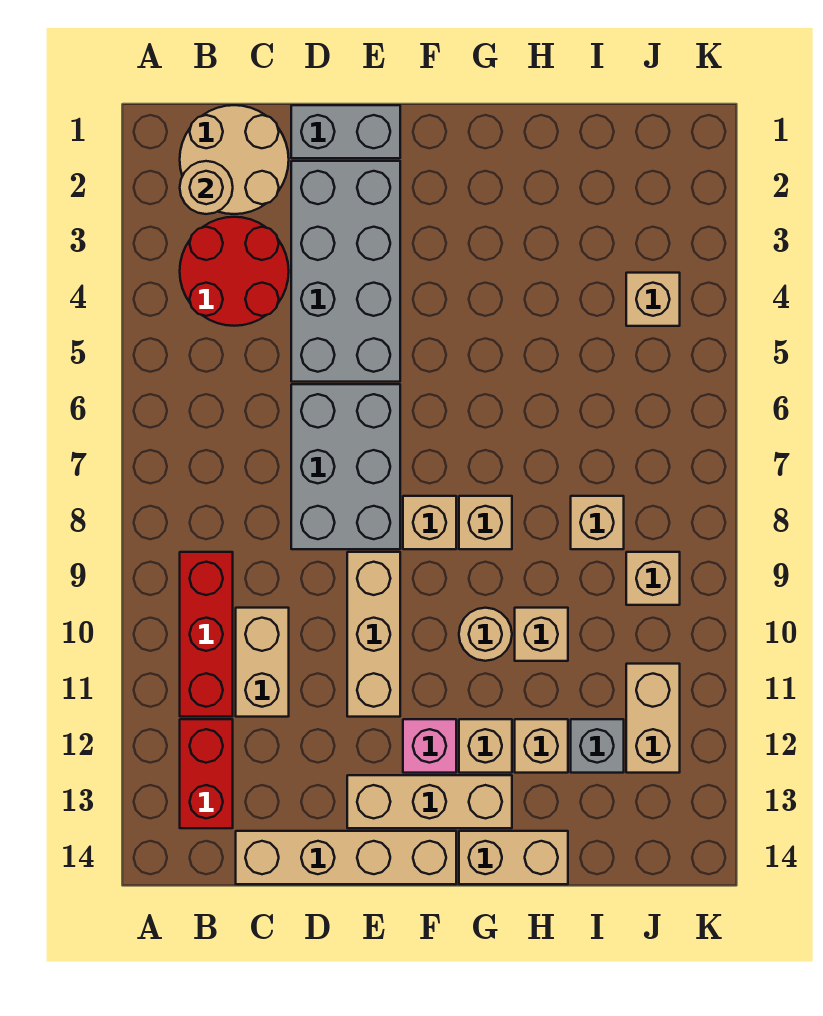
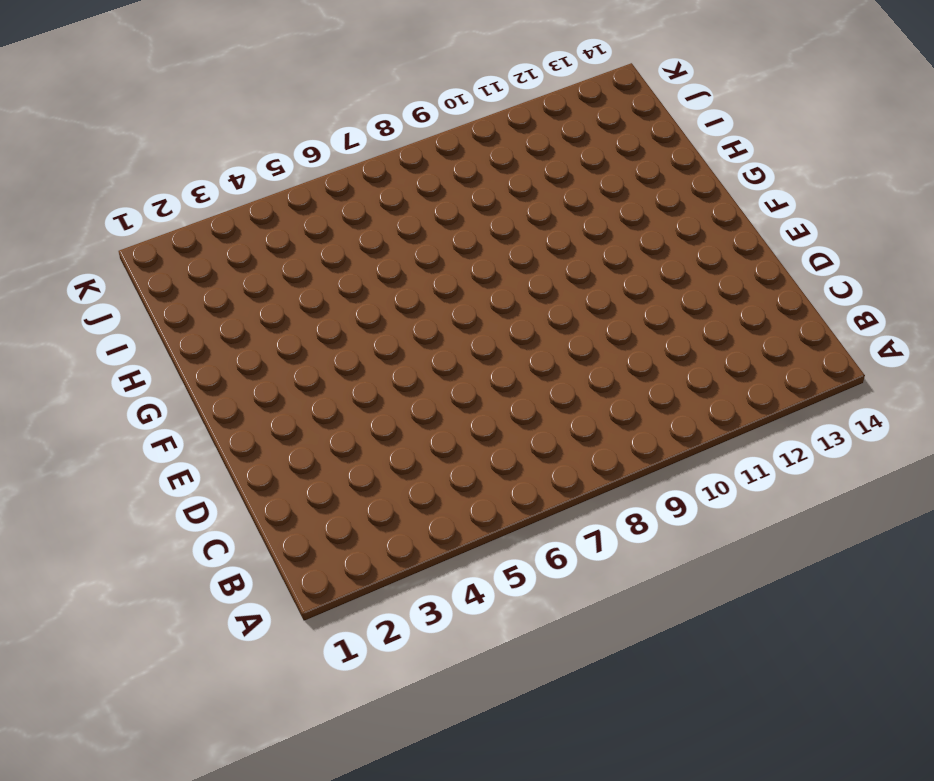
none -> tan 2x2 round brick [180,105,289,214]
none -> red 2x2 round brick [180,217,289,326]
none -> red 1x3 brick [180,552,233,717]

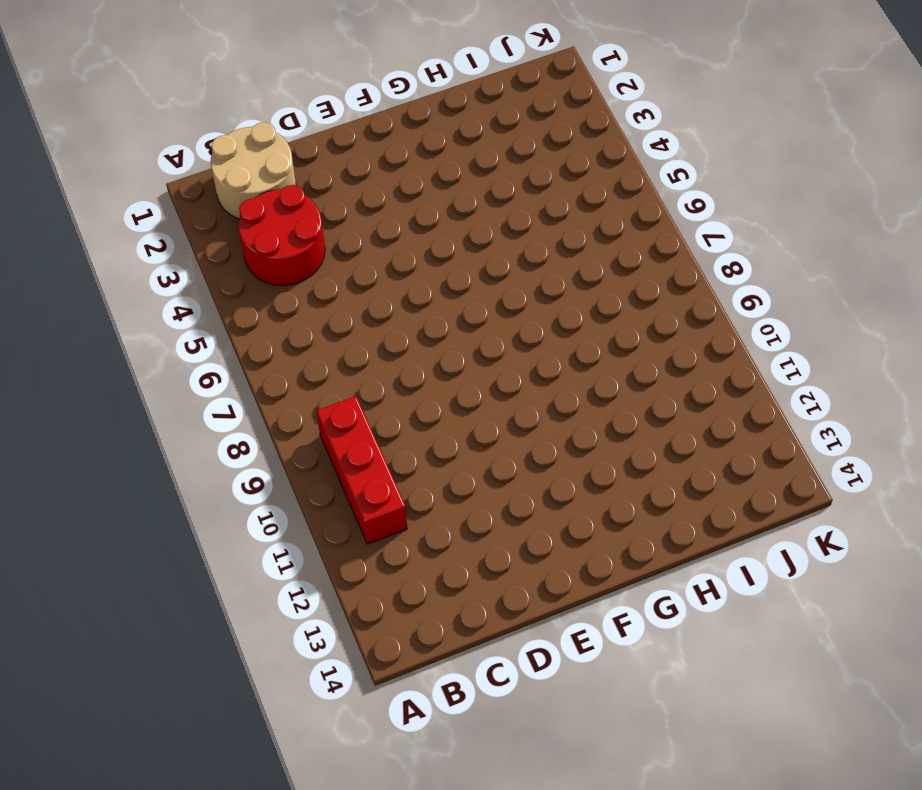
none -> red 1x2 brick [180,719,233,828]
none -> tan 1x2 brick [236,608,289,717]
none -> tan 1x4 brick [236,831,456,884]

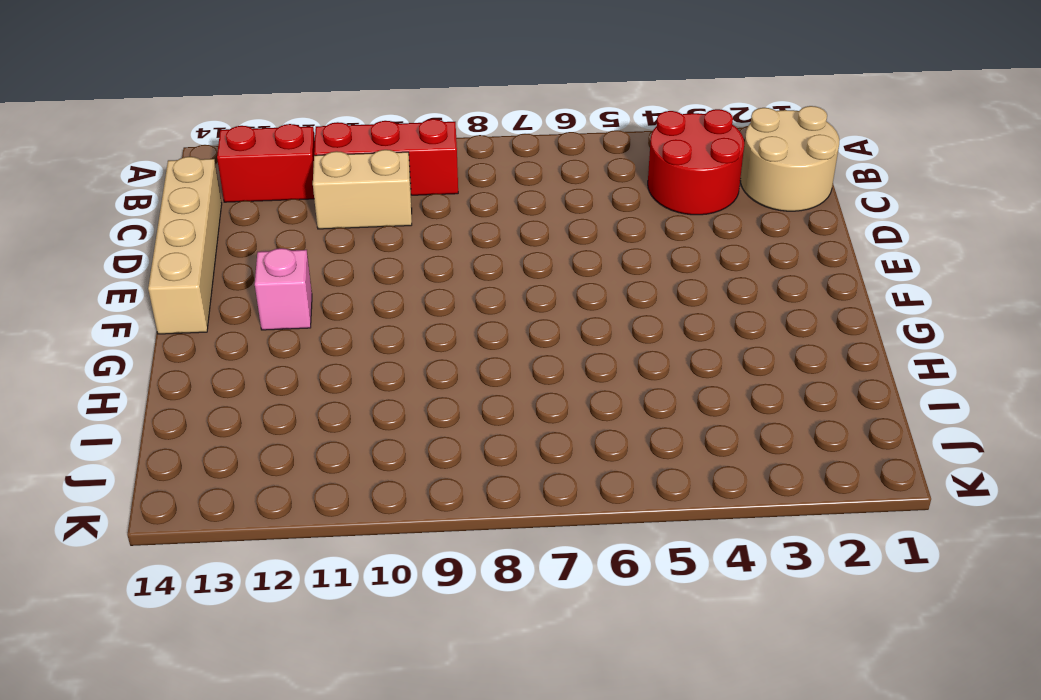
none -> grey 1x2 brick [291,105,400,158]
none -> grey 2x4 brick [291,161,400,382]
none -> grey 2x3 brick [291,384,400,549]

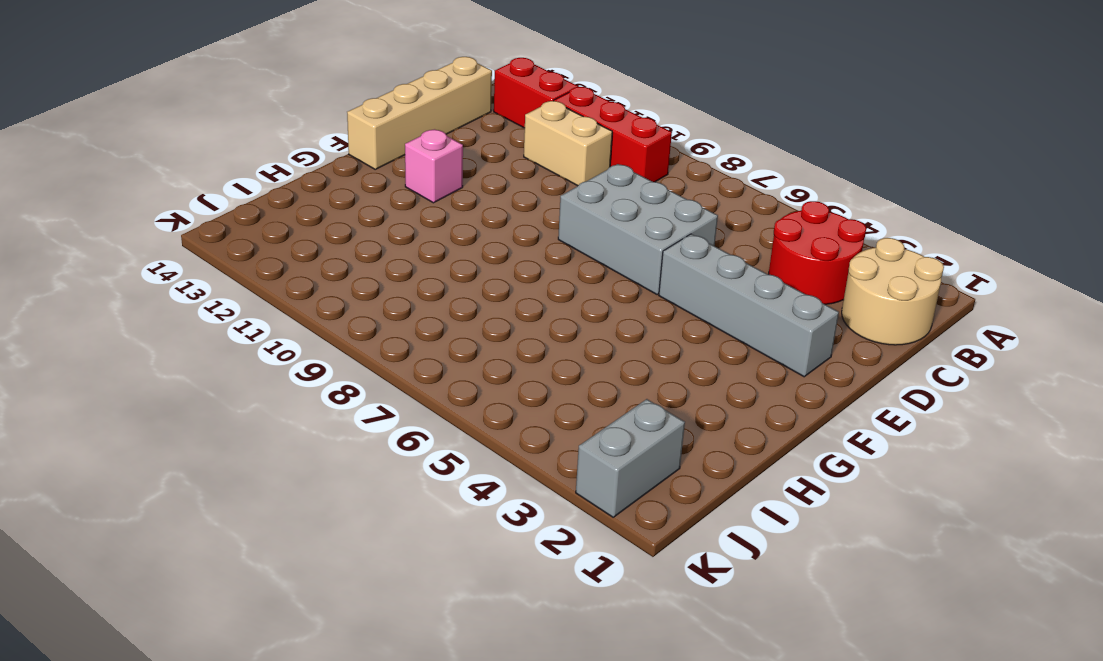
grey 1x4 brick [659,234,839,377] -> grey 2x4 brick [291,161,400,382]
grey 1x2 brick [576,399,685,517] -> grey 1x2 brick moved to [291,105,400,158]
none -> tan 1x3 brick [347,552,400,717]
none -> tan 1x3 brick [347,775,512,828]
none -> tan 1x1 brick [403,496,456,549]

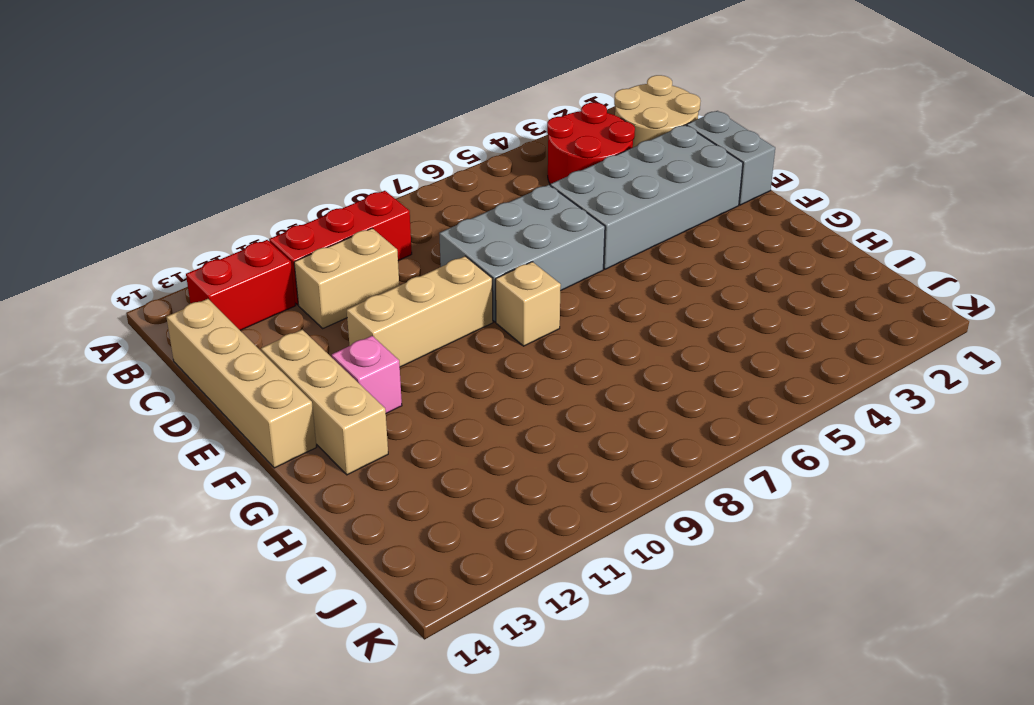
none -> tan 1x1 brick [459,496,512,549]
none -> tan 1x1 round brick [459,608,512,661]
none -> tan 1x1 brick [459,719,512,773]

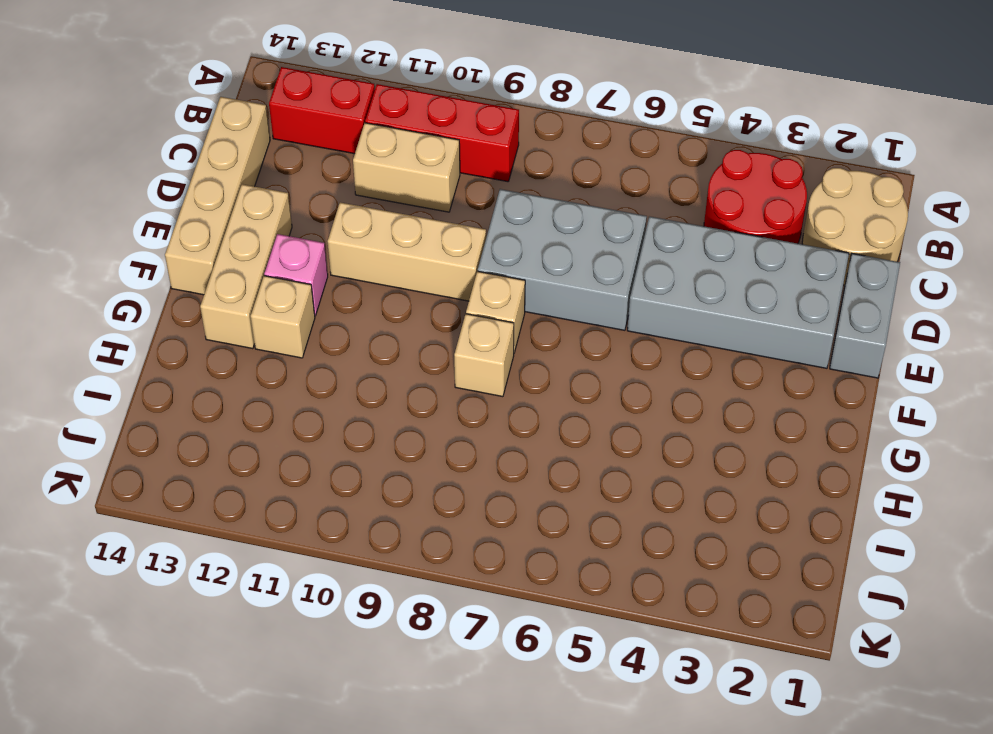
none -> tan 1x1 round brick [459,608,512,661]
none -> tan 1x2 brick [459,831,568,884]
none -> tan 1x1 brick [515,608,568,661]

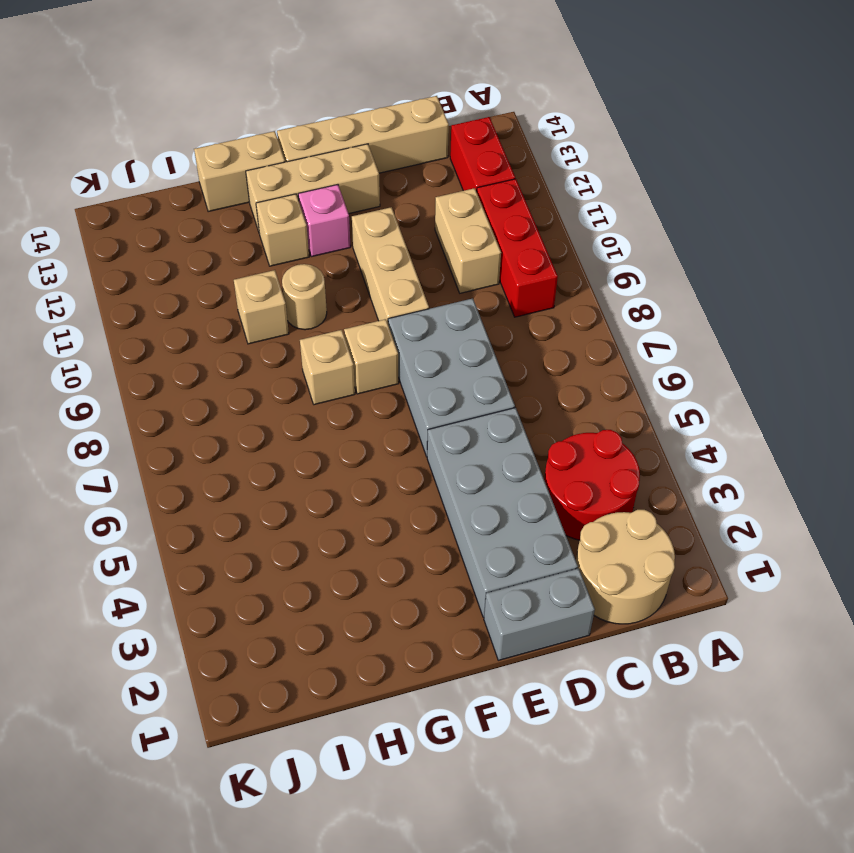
none -> tan 1x1 brick [515,719,568,773]
none -> tan 1x1 brick [571,496,624,549]
none -> grey 1x1 brick [571,719,624,773]

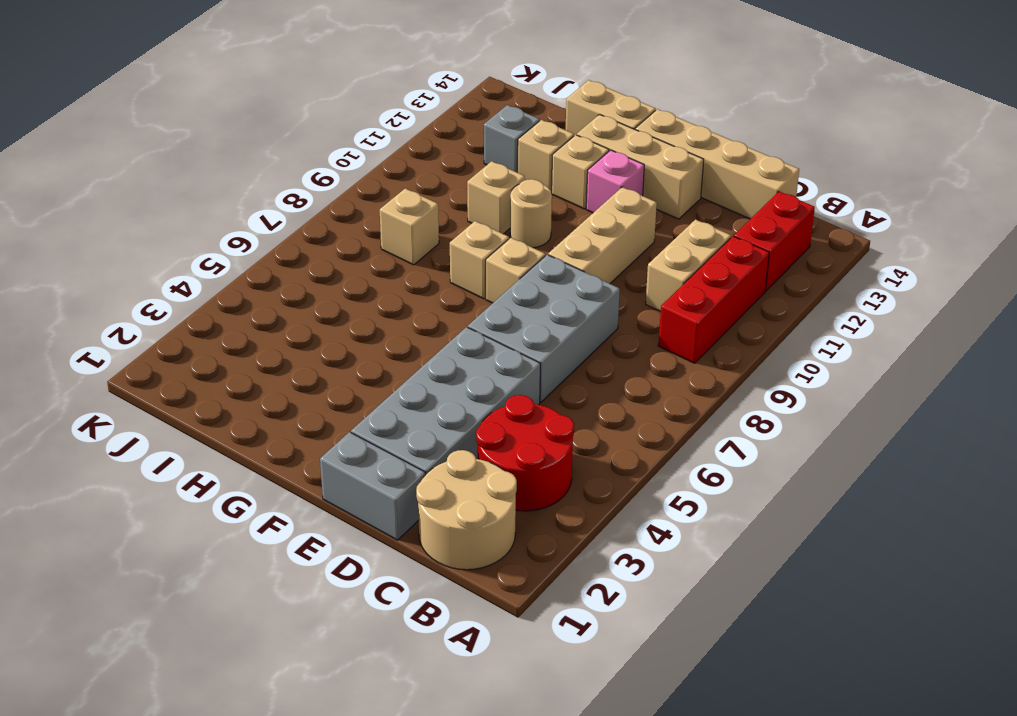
none -> tan 1x1 brick [626,273,680,326]
none -> tan 1x1 brick [626,552,680,605]
none -> tan 1x2 brick [626,664,680,773]

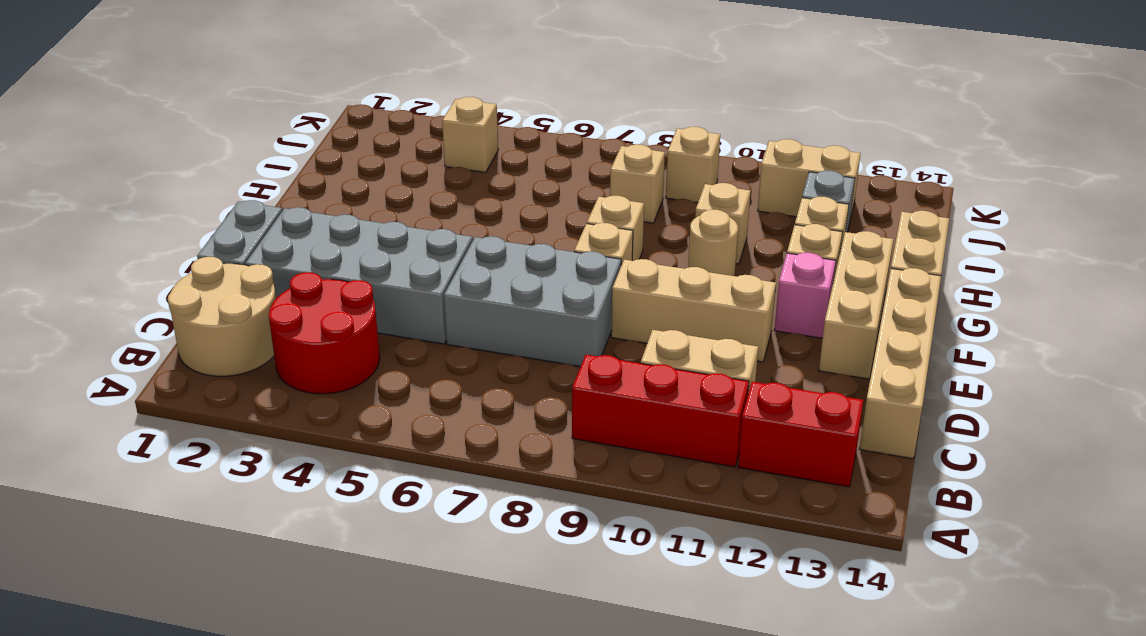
none -> tan 1x1 round brick [180,161,233,214]

